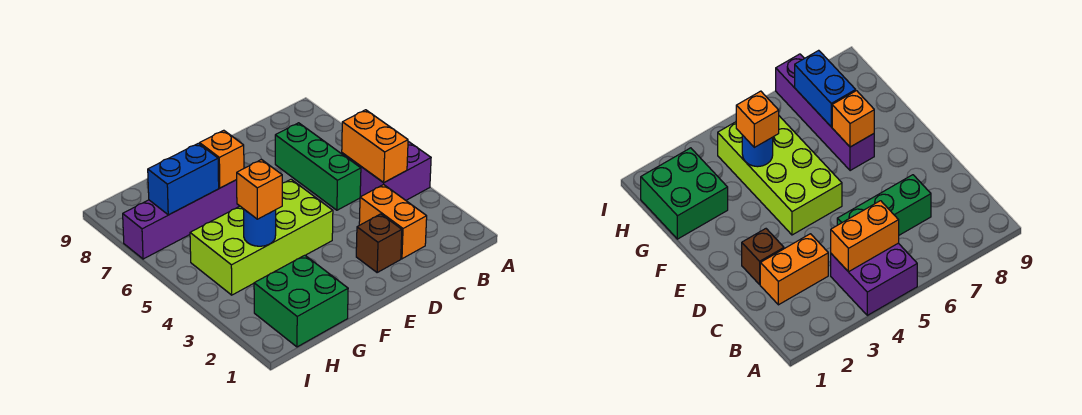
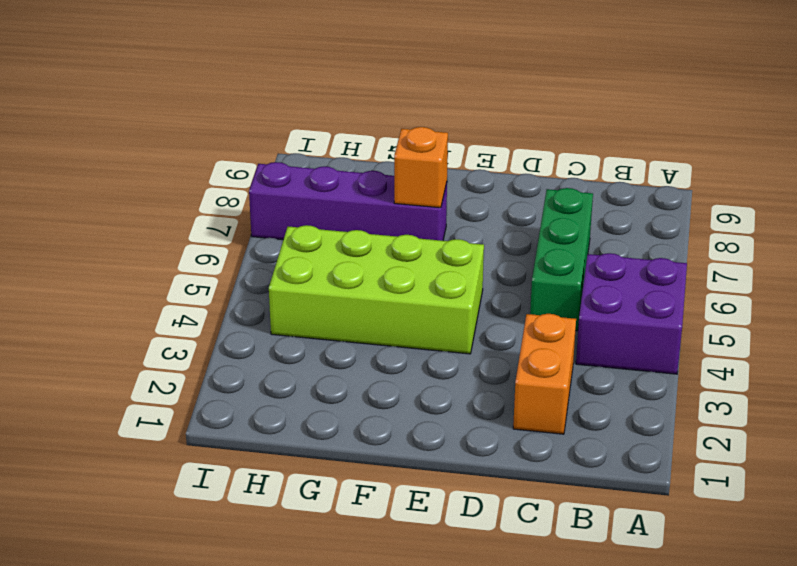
none -> brown 1x1 brick [356,214,402,273]
none -> green 2x2 brick [254,255,348,347]
none -> orange 1x2 brick [342,110,408,183]

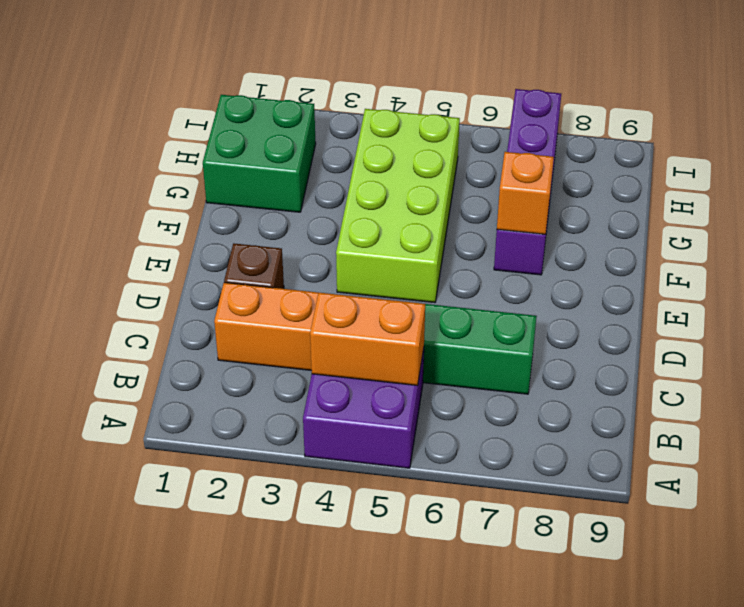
none -> blue 1x1 round brick [244,210,276,246]
none -> blue 1x2 brick [148,143,219,215]
none -> orange 1x1 brick [236,159,282,219]

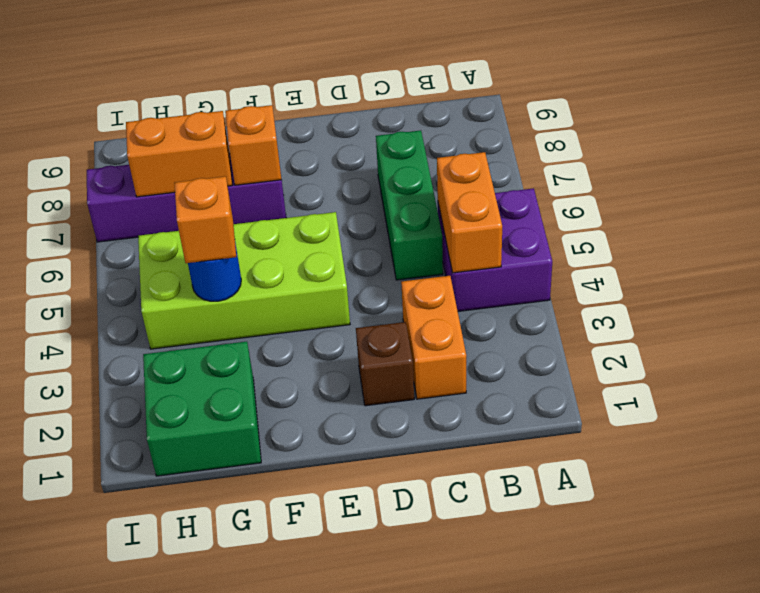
orange 1x2 brick [126,111,232,197] -> blue 1x2 brick [148,143,219,215]

